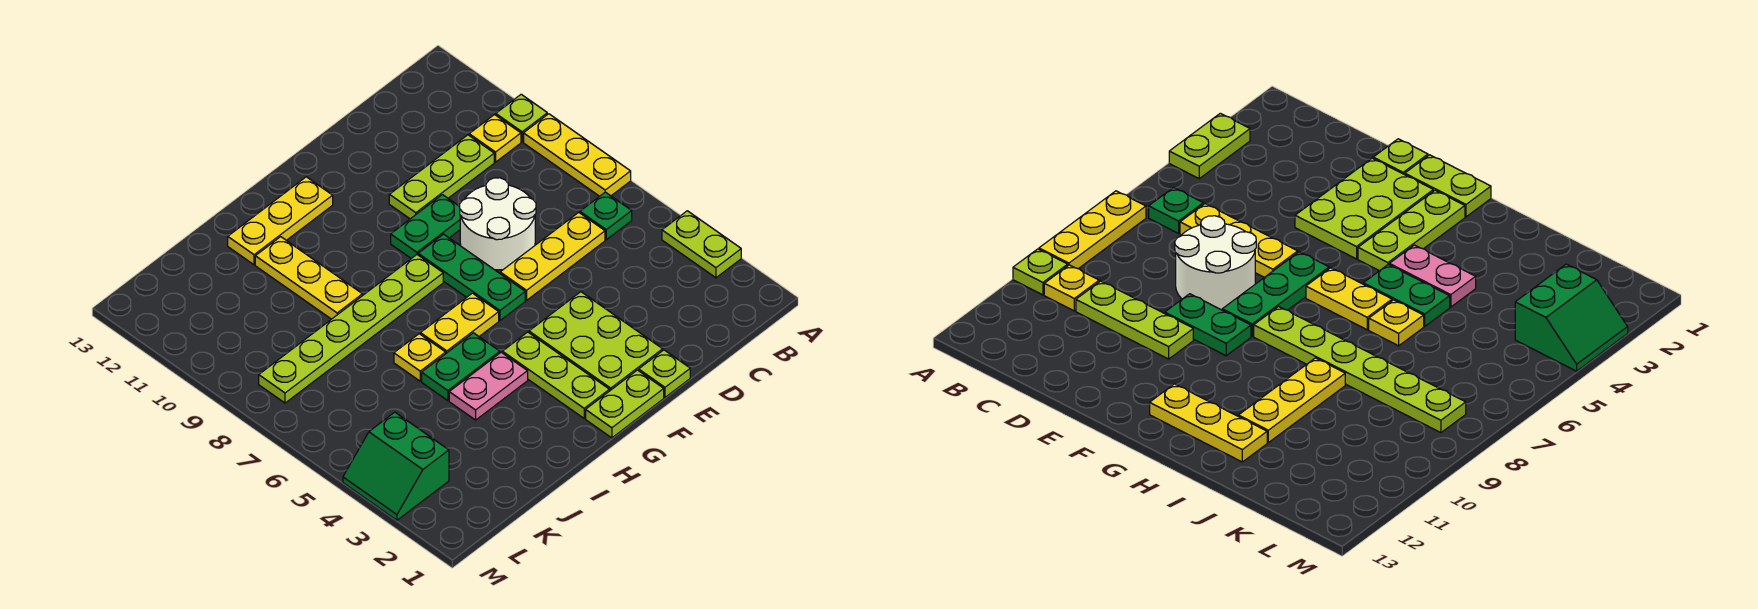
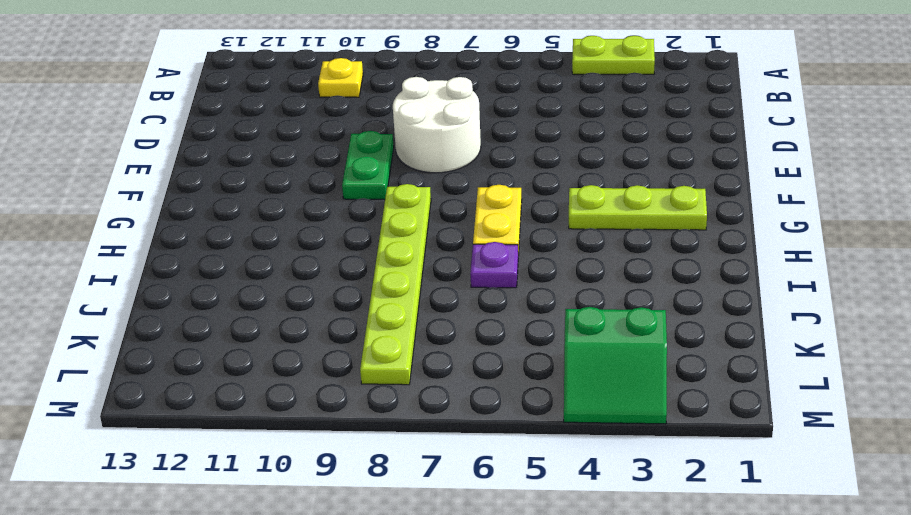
purple 1x1 plate [470,242,518,288] -> yellow 1x1 plate [394,334,446,381]
none -> yellow 1x3 plate [524,114,631,196]
none -> lime 1x1 plate [496,94,547,142]
none -> green 1x1 plate [580,192,632,240]

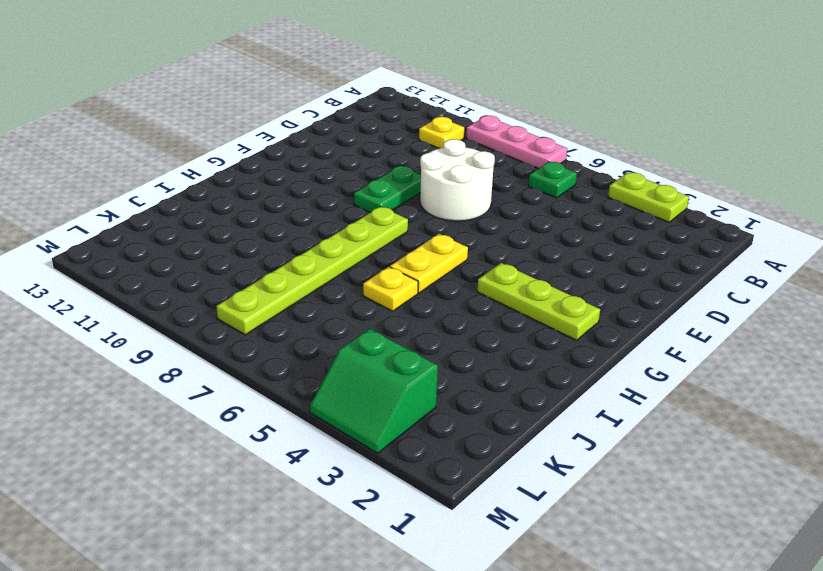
pink 1x3 plate [466,116,567,169] -> yellow 1x3 plate [524,114,631,196]
none -> lime 1x1 plate [496,94,547,142]
none -> yellow 1x3 plate [500,212,605,300]
none -> lime 1x3 plate [389,135,494,219]

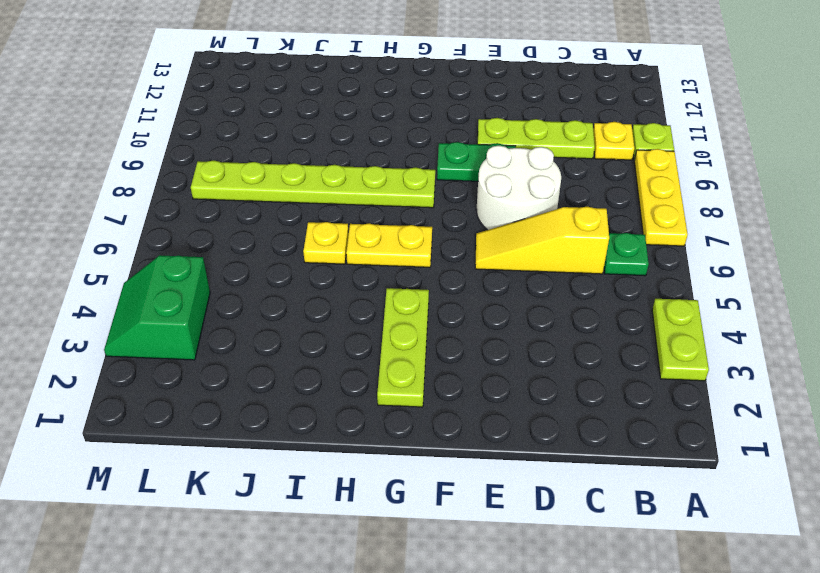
yellow 1x3 slope [475,207,609,274] -> yellow 1x3 plate [500,212,605,300]
none -> lime 1x1 plate [639,350,690,397]
none -> lime 2x3 plate [529,292,663,391]
none -> lime 1x2 plate [586,370,664,438]

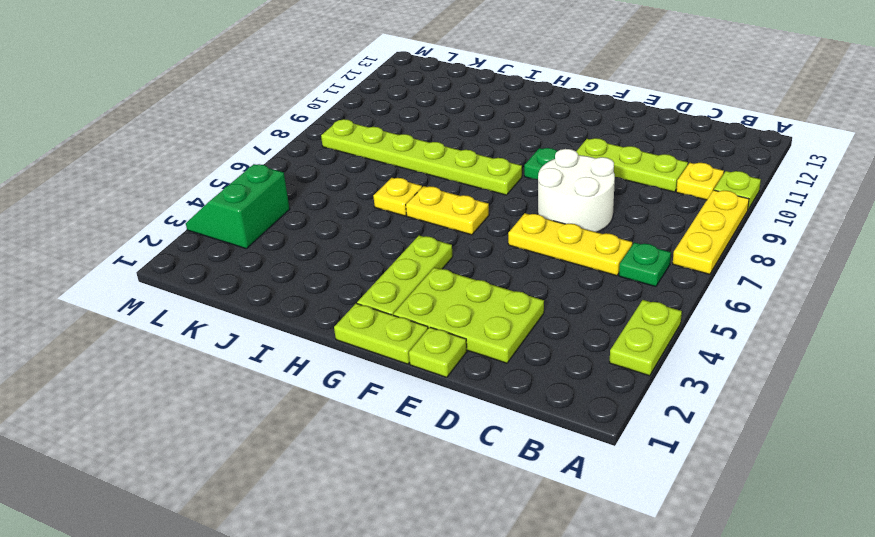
lime 2x3 plate [393,268,544,363] -> lime 2x3 plate turned to [529,292,663,391]
none -> green 1x3 plate [418,234,525,320]
none -> yellow 1x3 plate [228,177,333,265]
none -> pink 1x2 plate [449,352,528,420]

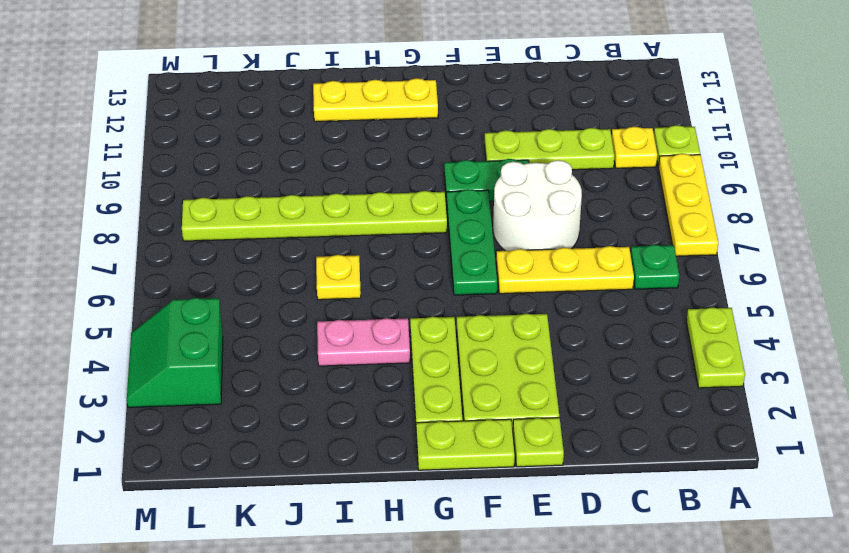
none -> yellow 1x2 plate [420,293,499,353]
none -> green 1x2 plate [422,333,500,401]
none -> yellow 1x3 plate [255,237,362,319]

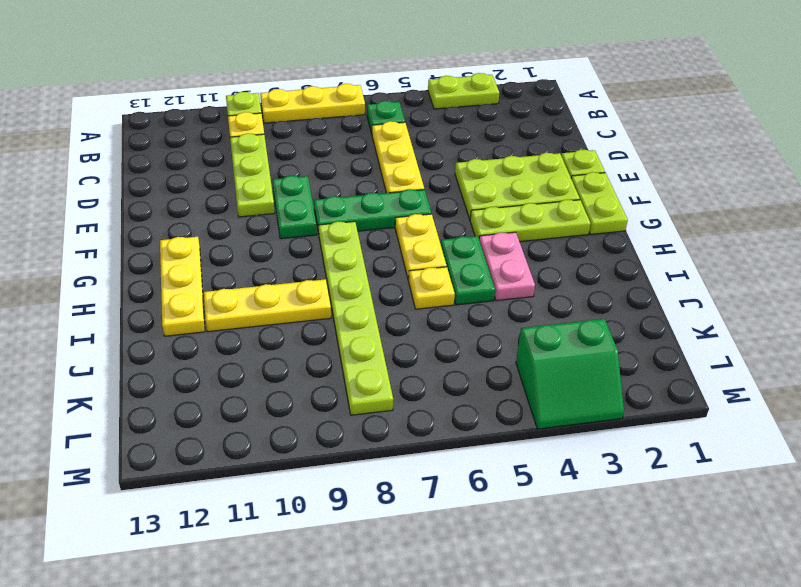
none -> white 2x2 round brick [460,178,536,270]

